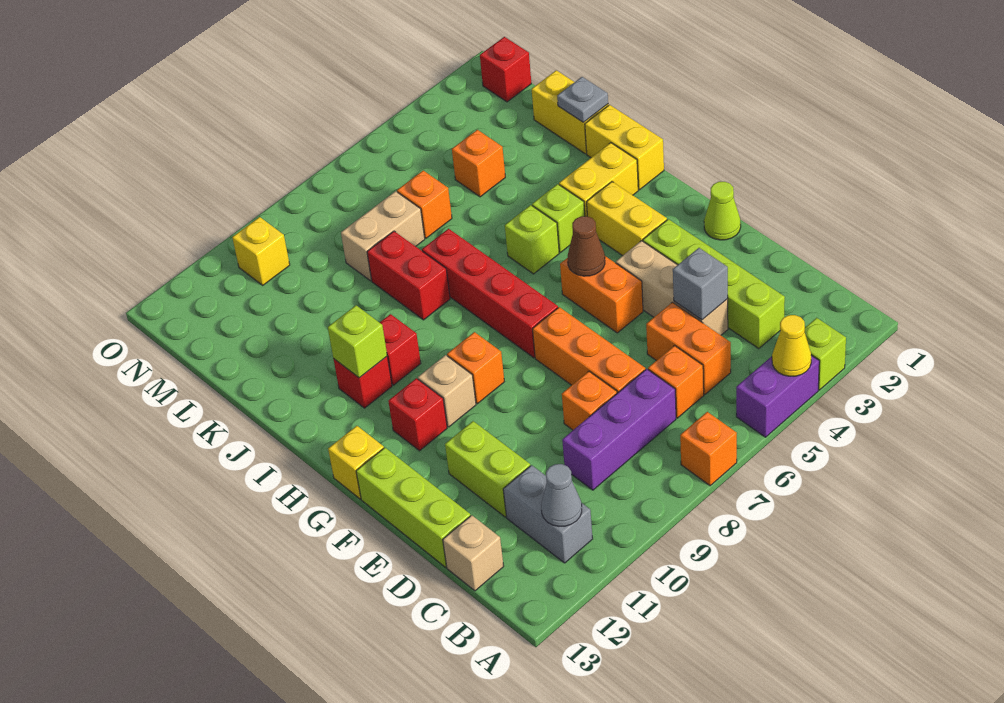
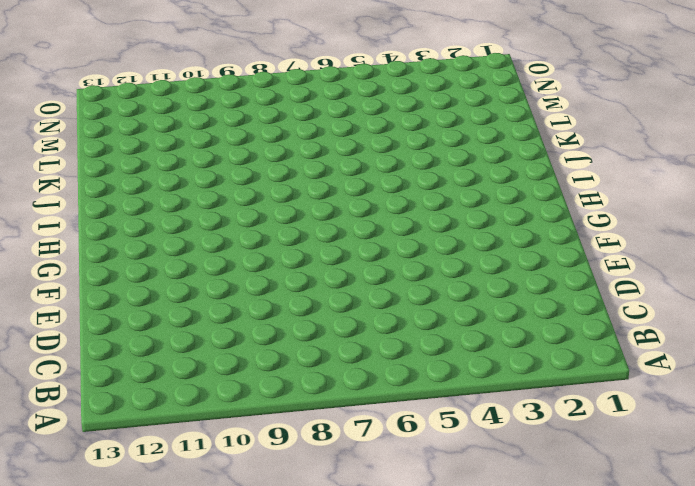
none -> lime 1x1 brick [805,318,846,390]
none -> purple 1x2 brick [736,355,819,437]
none -> orange 1x1 brick [680,412,737,486]
none -> grey 1x2 brick [503,465,593,563]

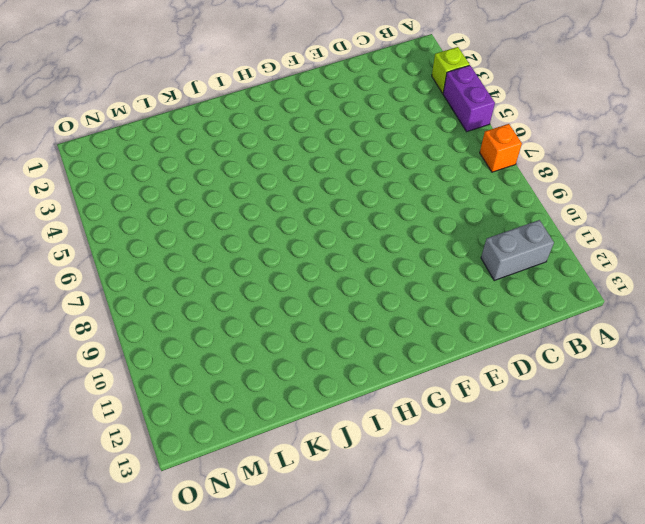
none -> lime 1x4 brick [643,219,785,348]
none -> orange 1x2 brick [646,302,731,394]
none -> orange 1x1 brick [648,346,704,418]
none -> purple 1x3 brick [562,369,676,490]

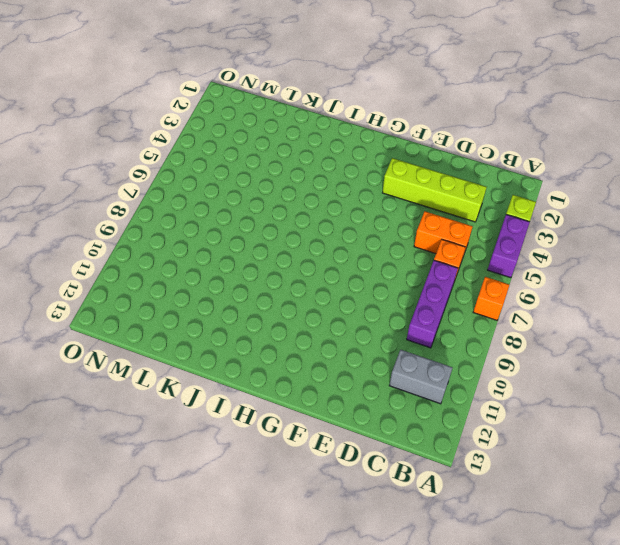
none -> tan 1x1 brick [443,515,504,591]
none -> tan 1x3 brick [616,241,728,335]
none -> orange 1x3 brick [533,307,645,393]
none -> orange 1x1 brick [562,371,617,430]

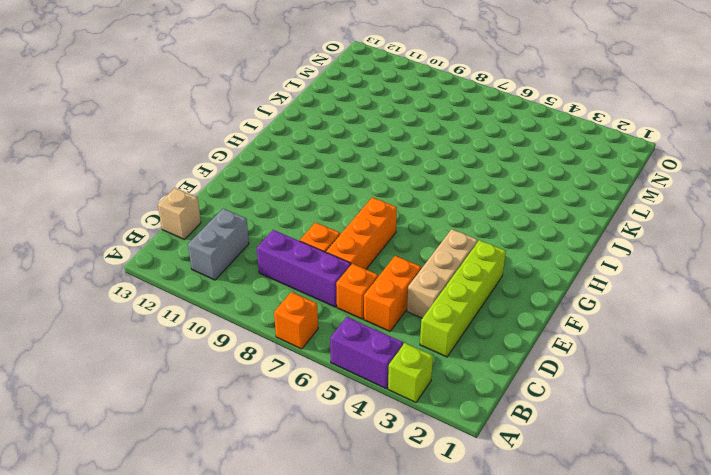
none -> lime 1x2 brick [445,421,530,517]
none -> lime 1x3 brick [356,448,470,567]
none -> lime 1x1 cone [704,182,741,240]
none -> orange 1x2 brick [560,256,643,333]

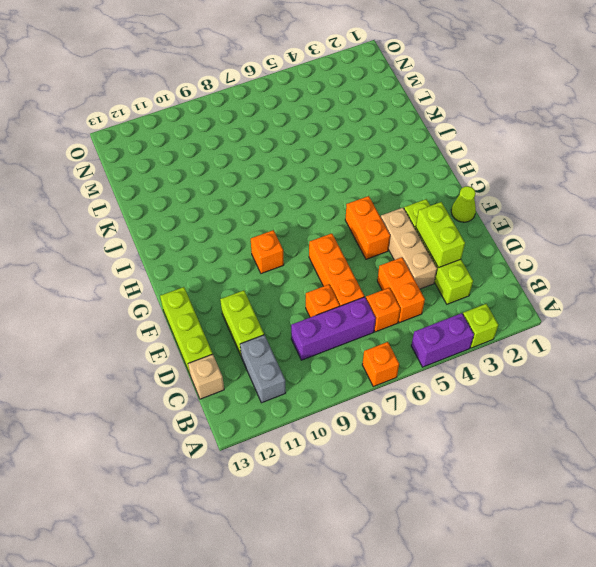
lime 1x2 brick [416,202,465,268] -> none
none -> yellow 1x2 brick [587,182,667,256]
none -> red 1x4 brick [422,229,558,358]
none -> tan 1x1 brick [418,355,476,427]
none -> red 1x1 brick [388,378,447,451]

